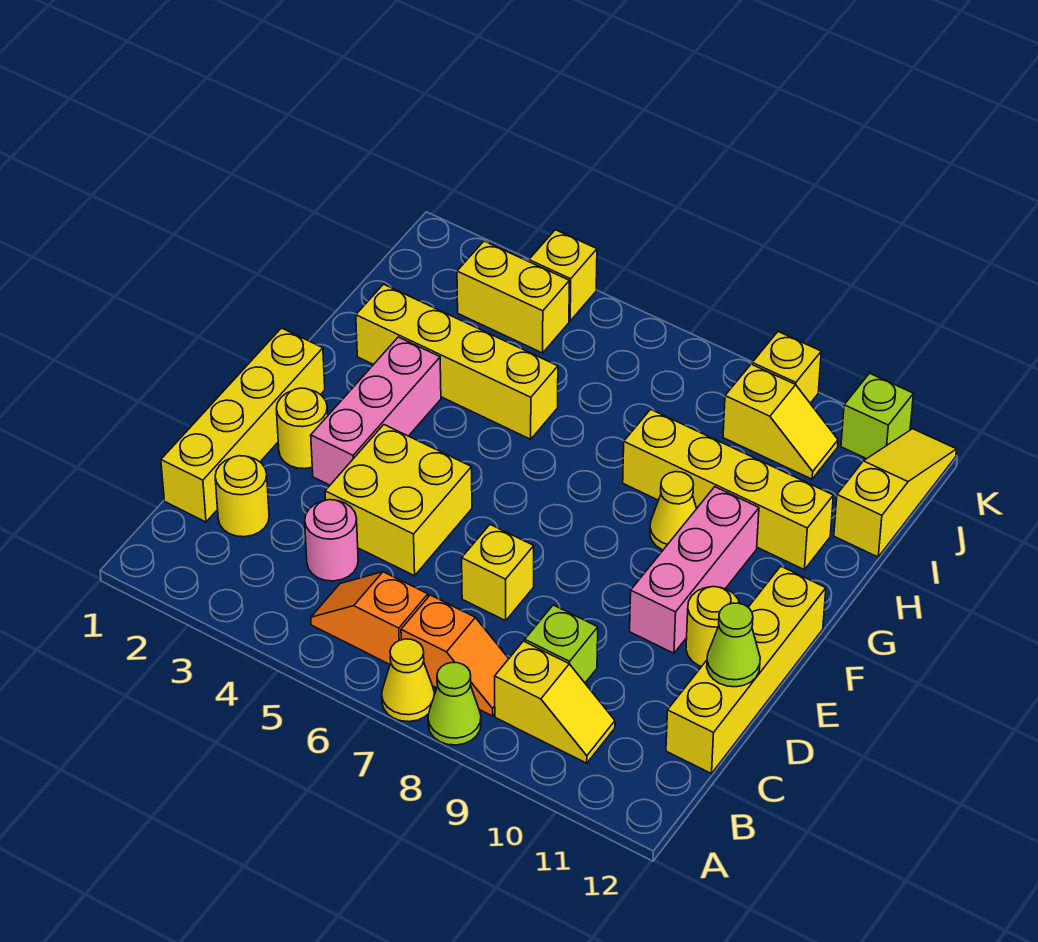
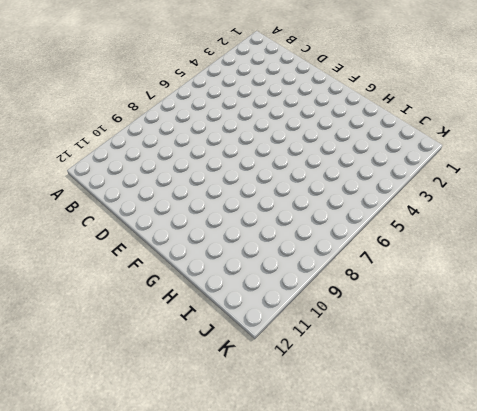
none -> yellow 1x1 cone [382,639,434,722]
none -> lime 1x1 cone [428,663,481,745]
none -> orange 1x2 slope [311,572,428,664]

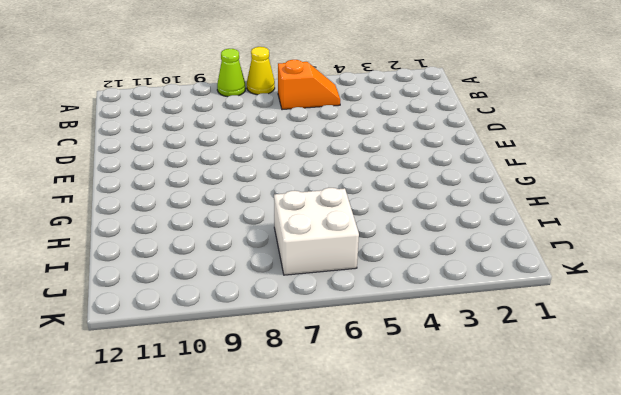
white 2x2 brick [274,188,359,275] -> none
none -> orange 1x2 slope [401,595,509,716]
none -> yellow 1x2 slope [495,641,615,763]
none -> yellow 1x4 brick [161,328,325,522]

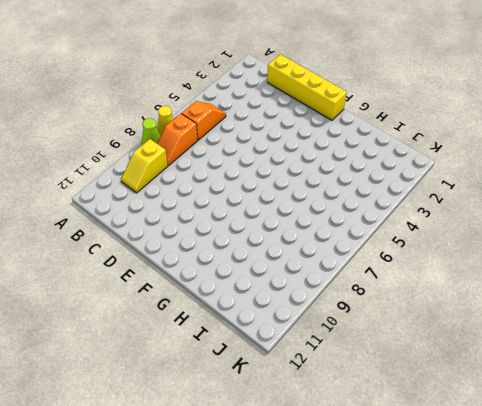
none -> yellow 1x1 round brick [215,456,269,537]
none -> pink 1x1 round brick [305,500,358,581]
none -> lime 1x1 brick [525,605,598,683]

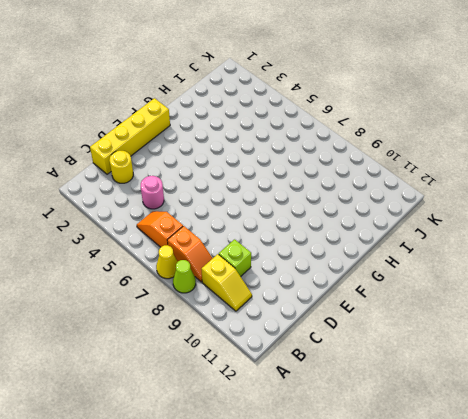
none -> yellow 1x4 brick [666,566,826,774]
none -> yellow 2x2 brick [325,425,472,576]
none -> yellow 1x1 brick [462,525,534,621]

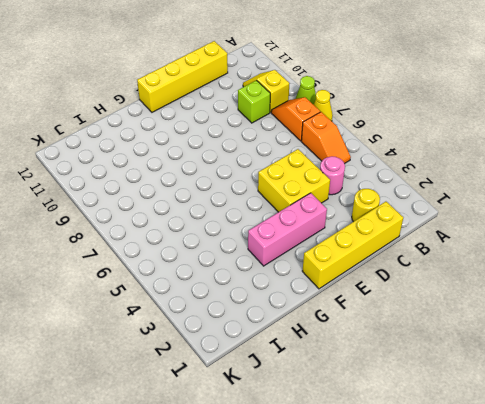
none -> yellow 1x1 brick [462,525,534,621]
none -> yellow 1x1 round brick [277,388,328,469]
none -> pink 1x3 brick [630,487,759,653]

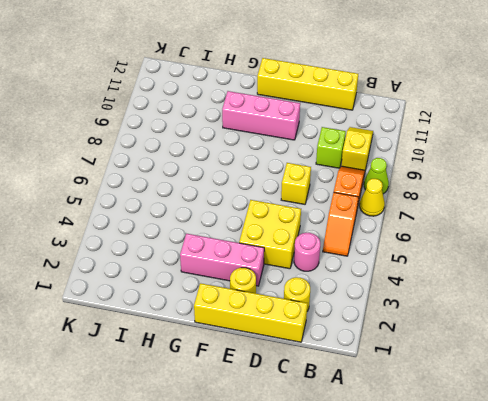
none -> yellow 1x1 round brick [686,587,739,667]
none -> yellow 1x1 cone [650,472,697,550]
none -> yellow 1x4 brick [356,284,558,439]

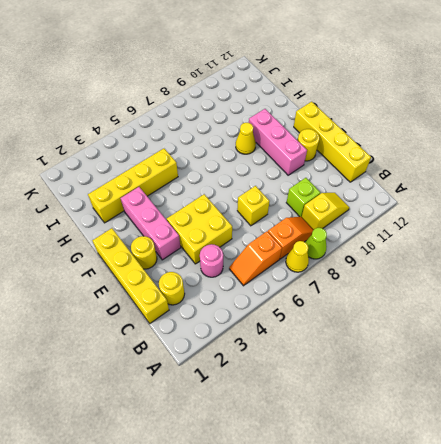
none -> yellow 1x4 brick [623,409,833,570]
none -> yellow 1x3 slope [834,429,957,557]
none -> yellow 1x2 brick [457,241,569,353]

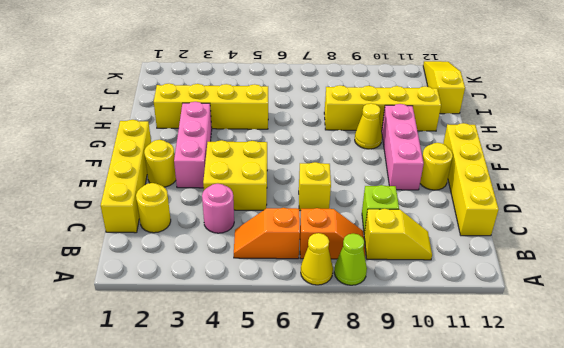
none -> yellow 1x2 brick [457,241,569,353]
none -> yellow 1x2 slope [723,364,838,479]
none -> yellow 1x1 brick [529,230,597,321]

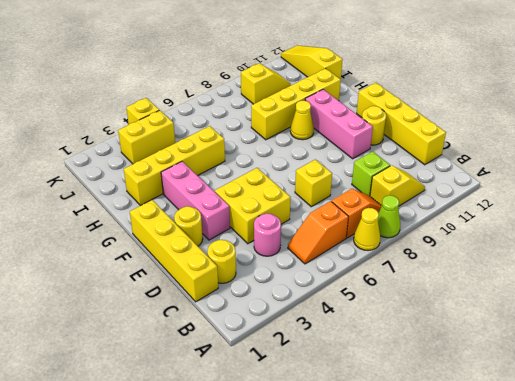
none -> yellow 1x1 brick [752,332,821,403]
none -> lime 1x1 brick [841,373,913,459]
none -> lime 1x1 cone [707,603,760,687]

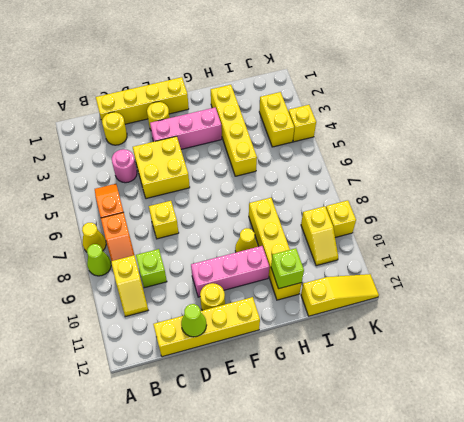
lime 1x1 brick [271,248,304,289] -> lime 1x1 brick moved to [841,373,913,459]

